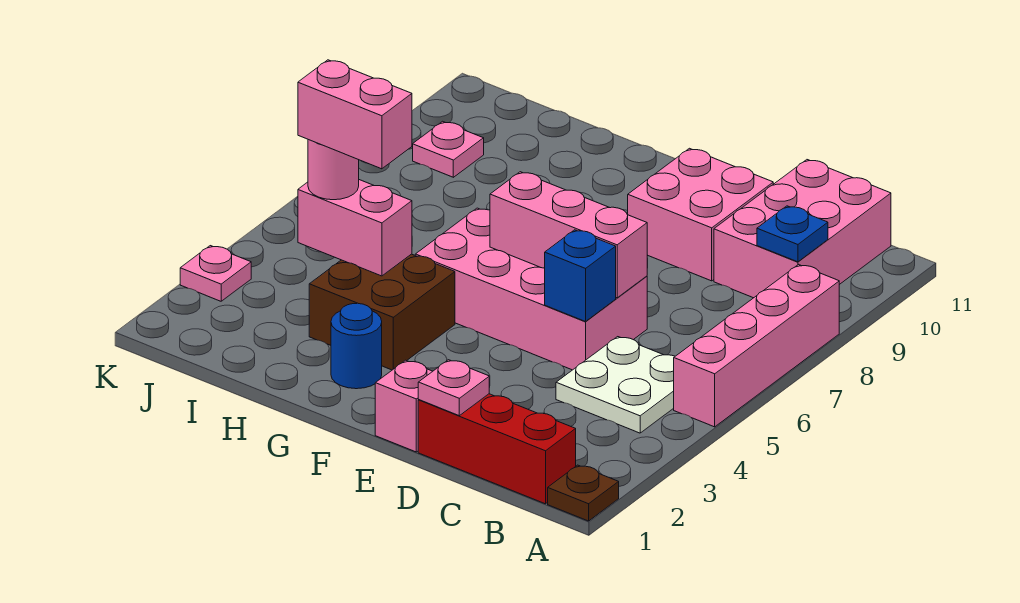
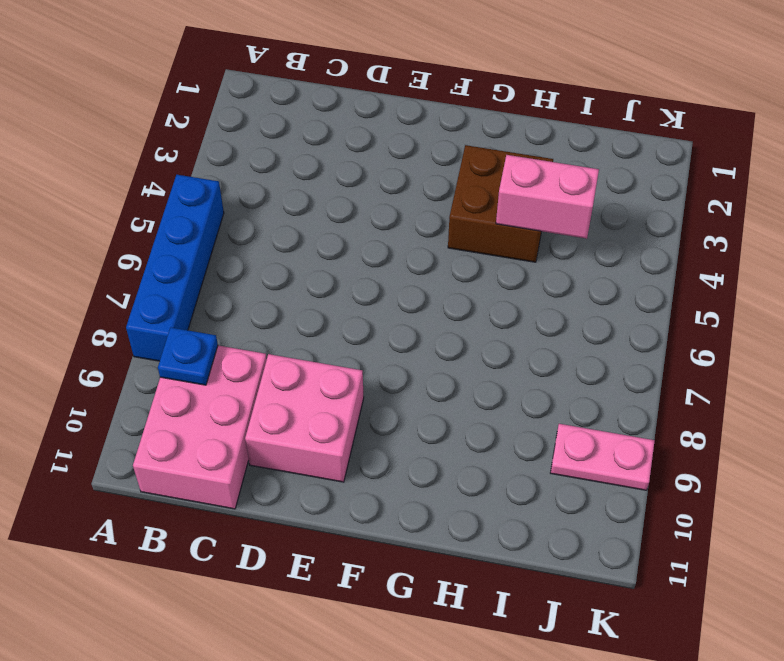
blue 1x4 brick [126,175,224,361] -> pink 1x4 brick [674,265,839,427]
pink 1x2 plate [550,424,655,490] -> pink 1x1 plate [413,121,484,177]
none -> brown 1x1 plate [548,465,619,521]
none -> red 1x3 brick [418,394,576,504]
none -> white 2x2 plate [556,337,675,433]

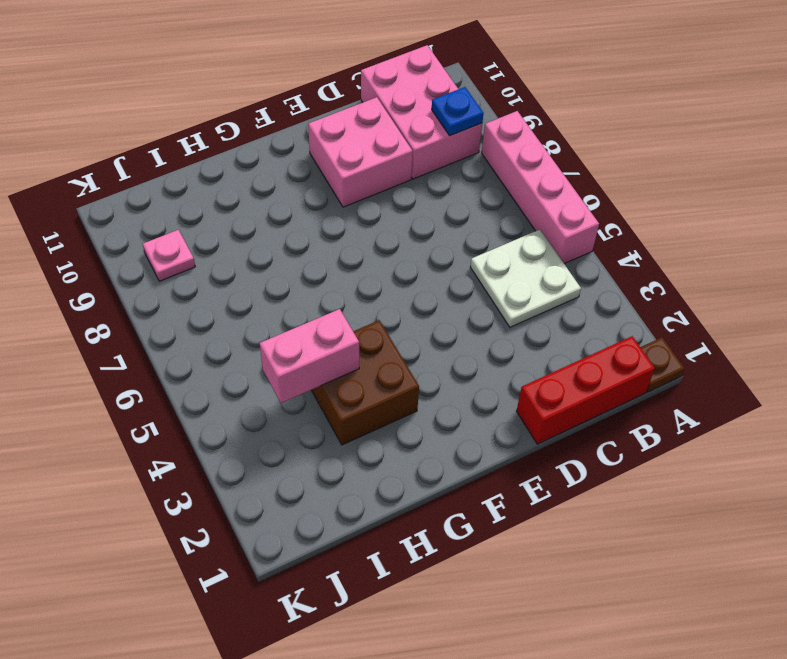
none -> pink 2x4 brick [415,208,647,370]
none -> pink 1x1 brick [375,360,433,452]
none -> blue 1x1 round brick [331,303,382,389]

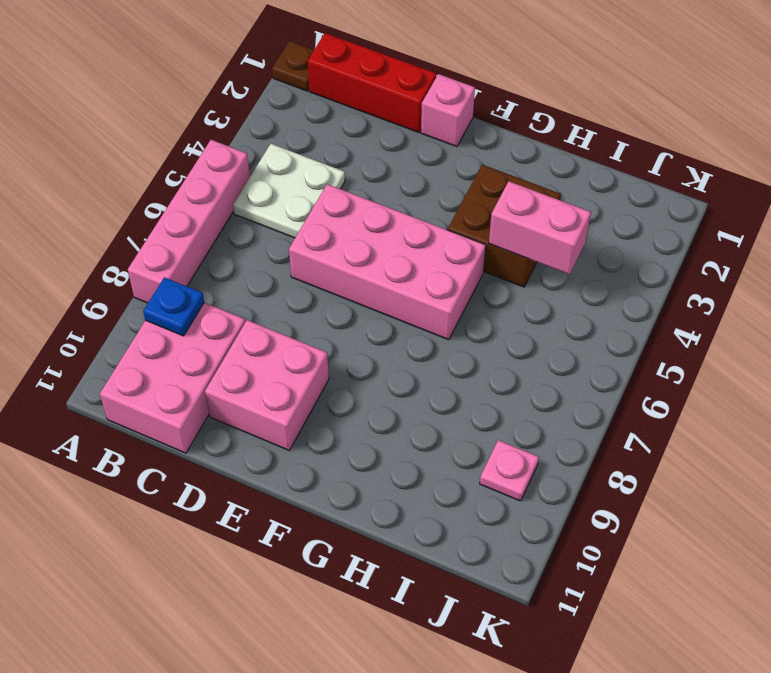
none -> blue 1x1 round brick [331,303,382,389]
none -> pink 1x1 plate [180,246,251,301]
none -> pink 1x1 plate [418,360,489,416]

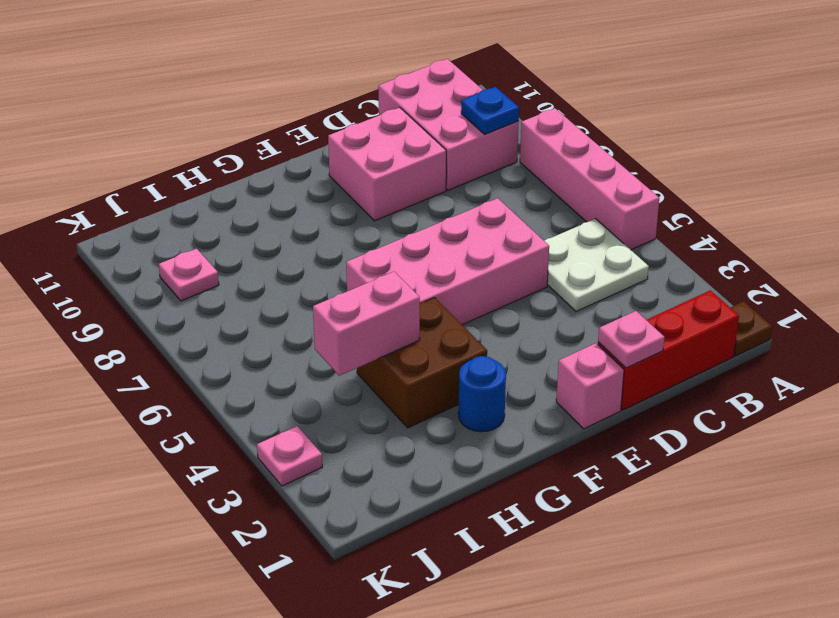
none -> blue 1x1 brick [545,230,616,321]
none -> pink 1x3 brick [490,172,647,298]
none -> pink 1x1 round brick [308,140,359,200]

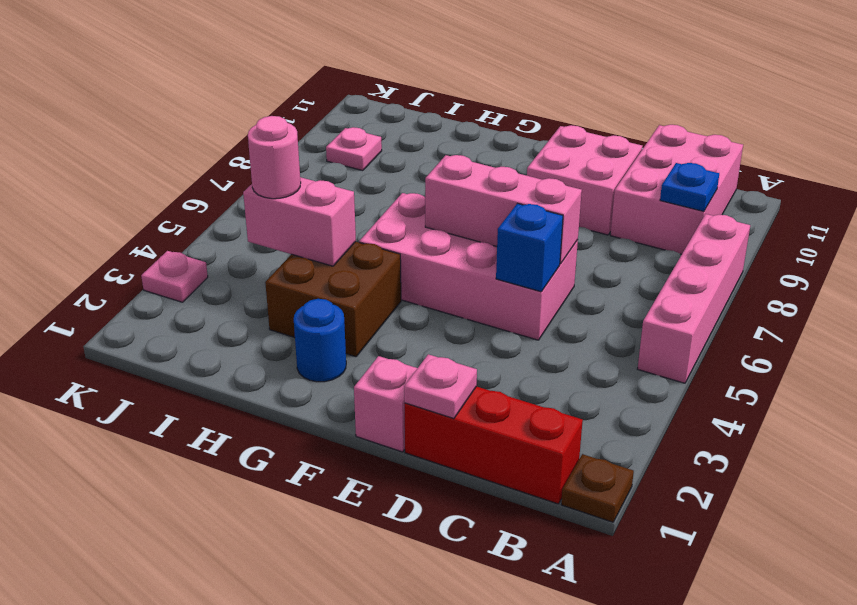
none -> white 2x2 plate [556,337,675,433]
none -> pink 1x2 brick [298,60,412,169]

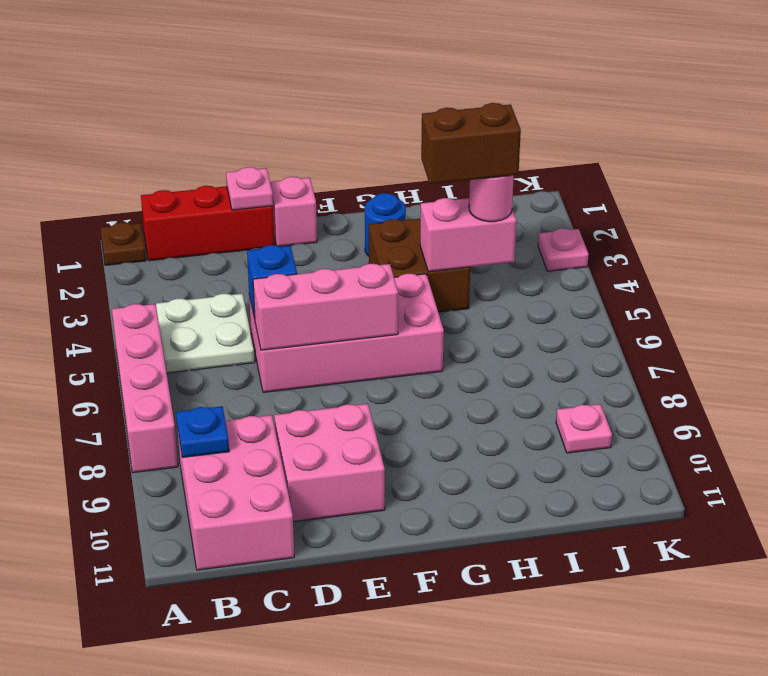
brown 1x2 brick [421,103,521,184] -> pink 1x2 brick [298,60,412,169]

